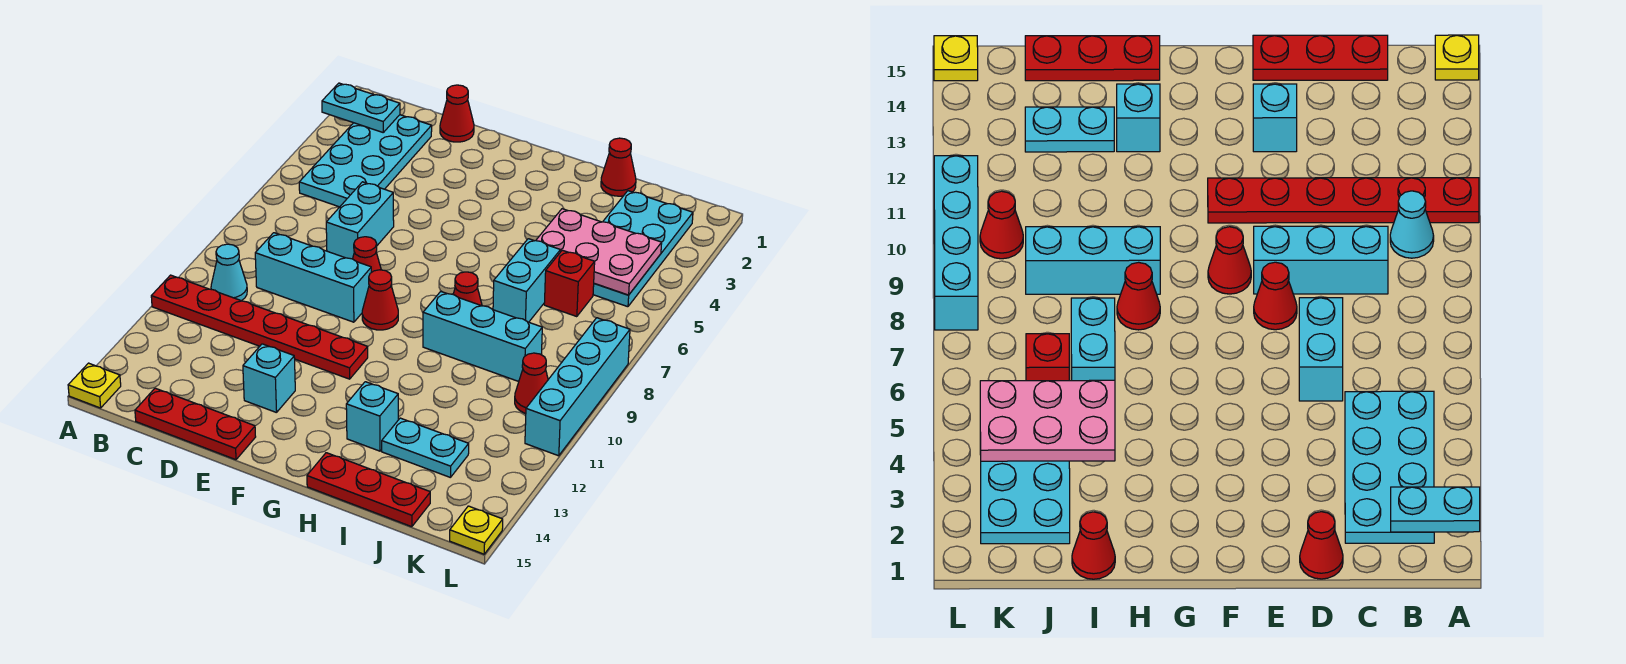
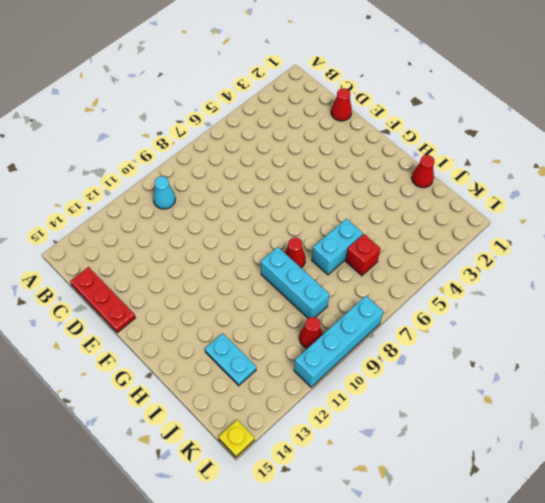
none -> red 1x6 plate [151,275,368,379]
none -> yellow 1x1 plate [68,363,121,408]
none -> cyan 2x4 plate [299,115,432,207]

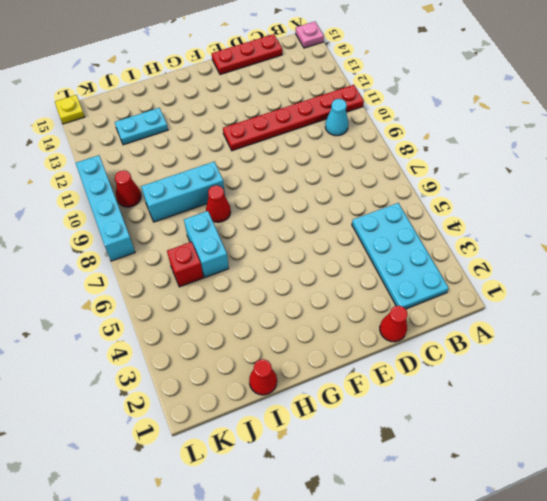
pink 1x1 plate [296,22,324,48] -> yellow 1x1 plate [68,363,121,408]
none -> cyan 1x3 brick [255,233,371,322]
none -> cyan 1x2 brick [326,182,394,259]
none -> red 1x1 cone [353,237,381,272]

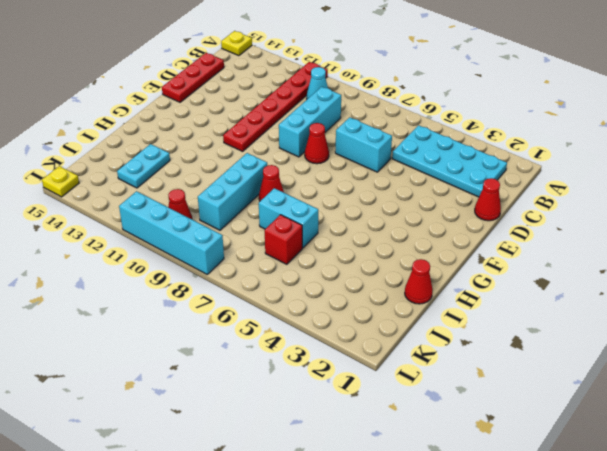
none -> cyan 1x1 brick [243,344,295,413]
none -> red 1x1 cone [362,270,398,330]
none -> cyan 1x1 brick [346,382,398,451]

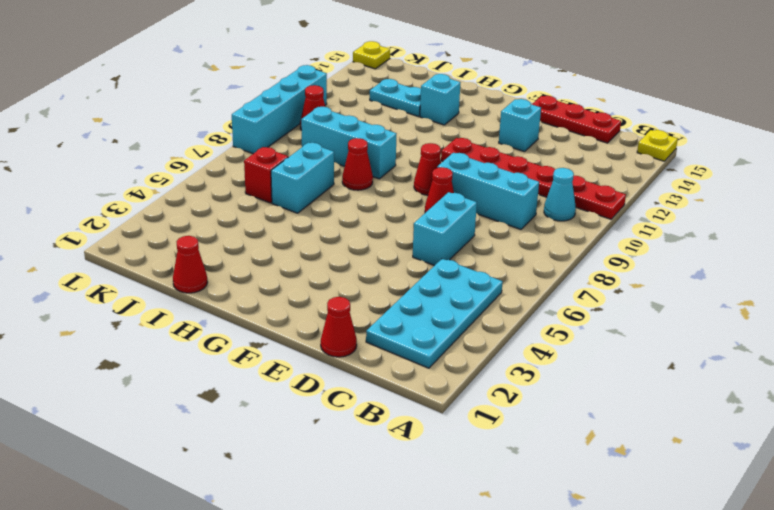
none -> red 1x3 plate [307,453,430,527]
none -> cyan 2x4 plate [593,191,693,307]
none -> cyan 1x2 plate [322,83,400,132]

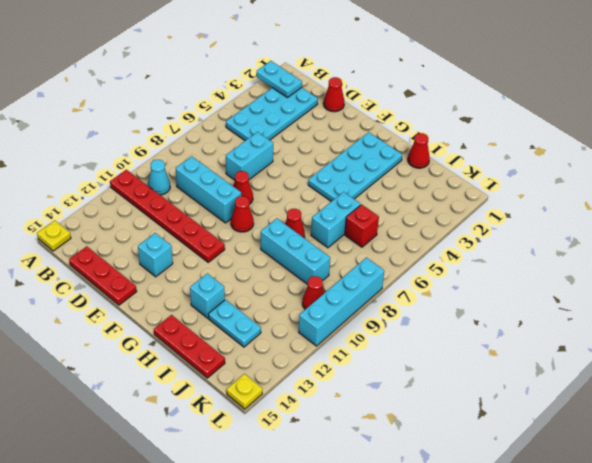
cyan 2x4 plate [308,132,402,201] -> cyan 2x4 plate moved to [593,191,693,307]
none -> pink 2x3 plate [536,209,662,295]

